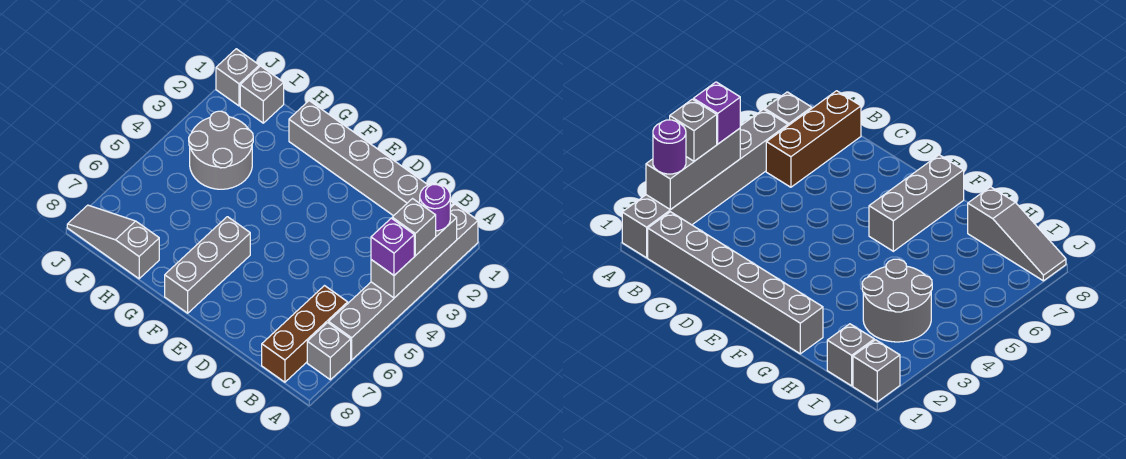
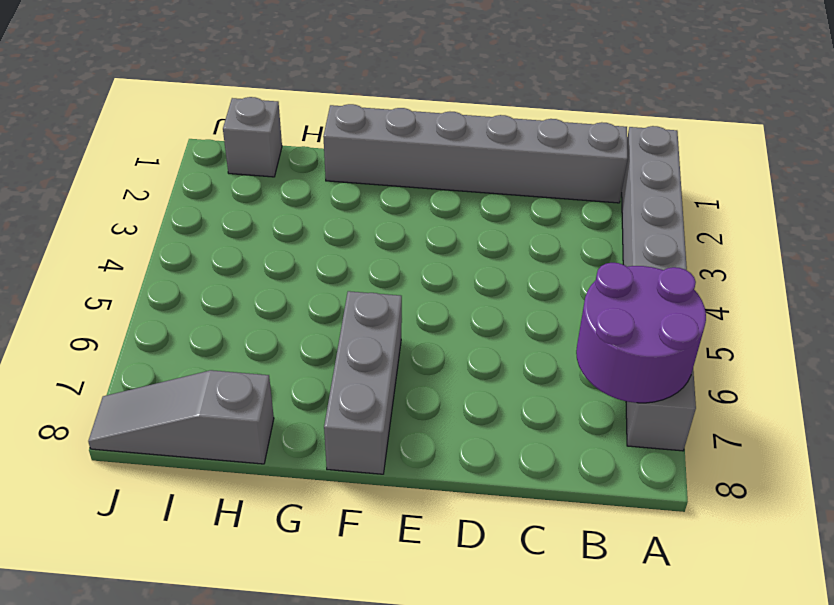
purple 2x2 round brick [576,263,706,403] -> none
none -> brown 1x3 brick [262,286,348,382]
none -> grey 2x2 round brick [189,111,253,189]
none -> grey 1x1 brick [216,49,259,106]

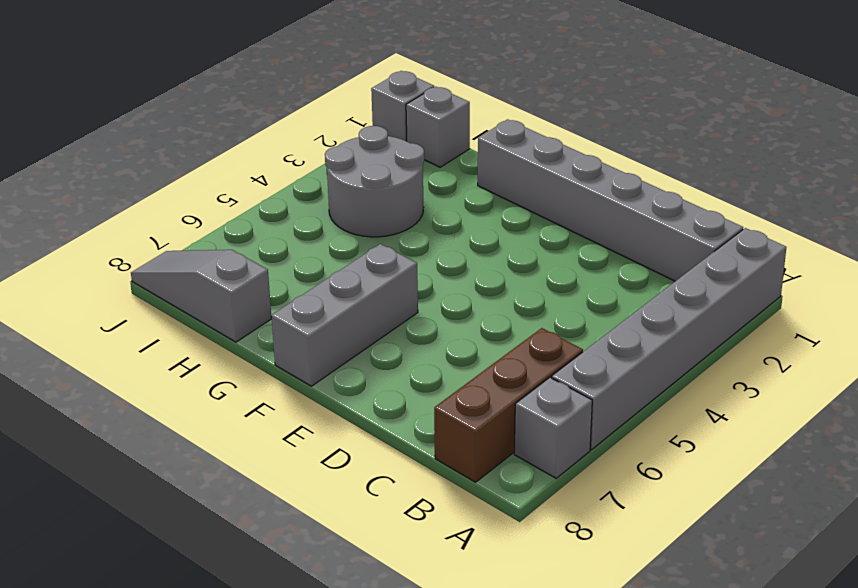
none -> grey 1x3 brick [371,213,457,298]
none -> purple 1x1 round brick [420,184,450,231]
none -> grey 1x1 brick [392,199,436,256]

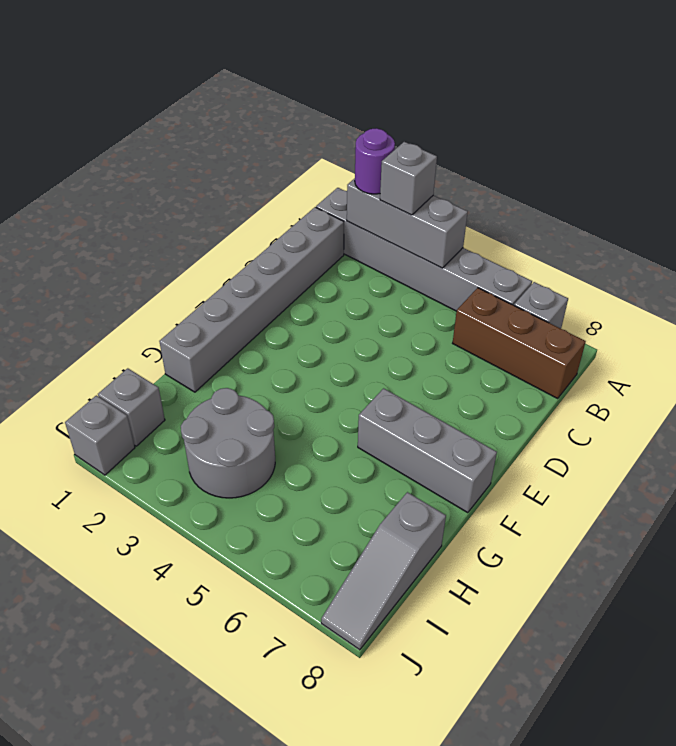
none -> purple 1x1 brick [371,218,414,275]

